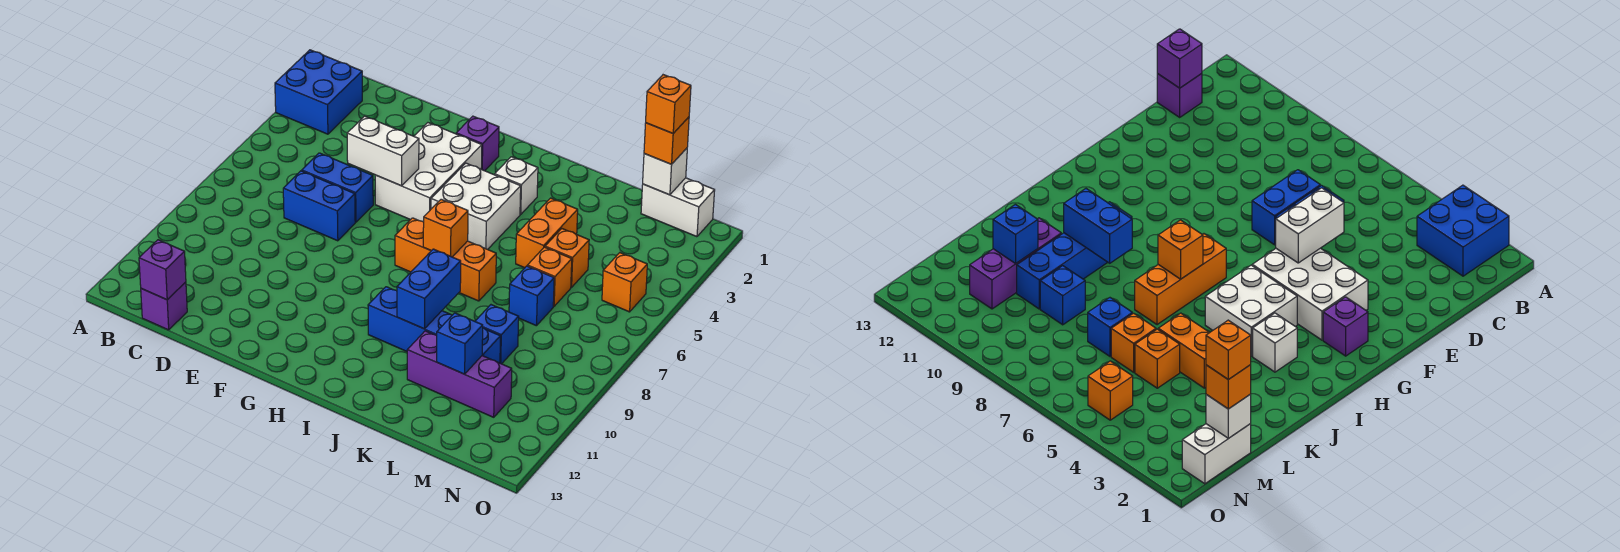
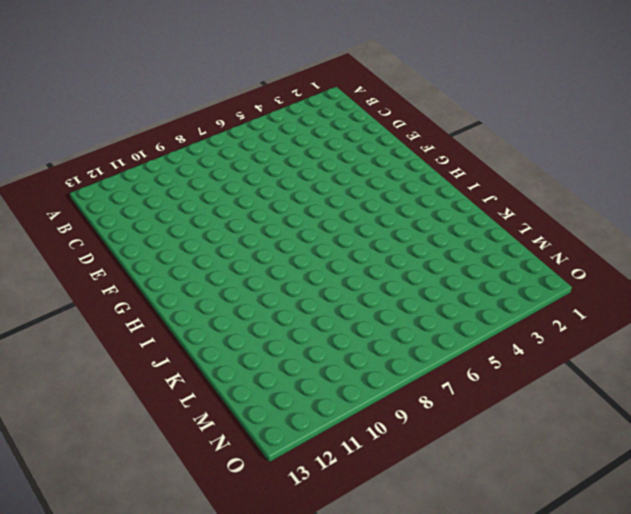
none -> blue 2x2 brick [275,50,362,134]
none -> purple 1x1 brick [141,282,187,330]
none -> blue 1x2 brick [302,153,373,222]

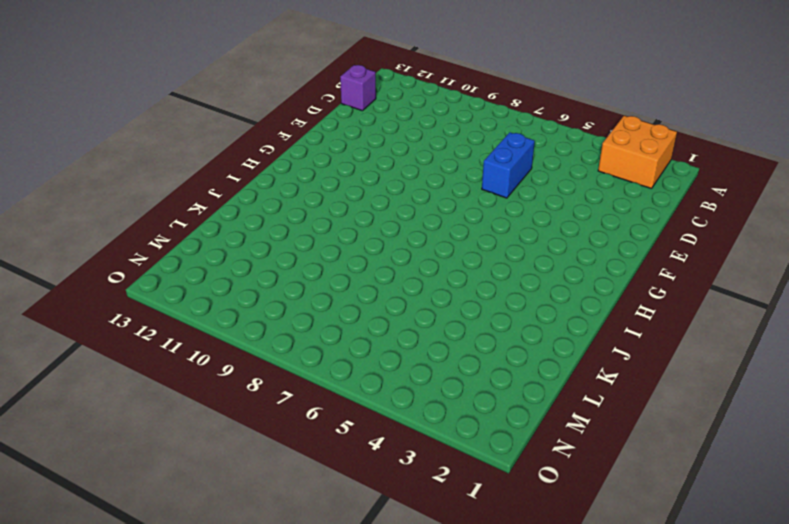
orange 2x2 brick [598,116,677,189] -> blue 2x2 brick [275,50,362,134]
none -> blue 1x2 brick [283,171,355,241]
none -> white 2x3 brick [375,123,482,222]
none -> purple 1x1 brick [456,116,499,171]

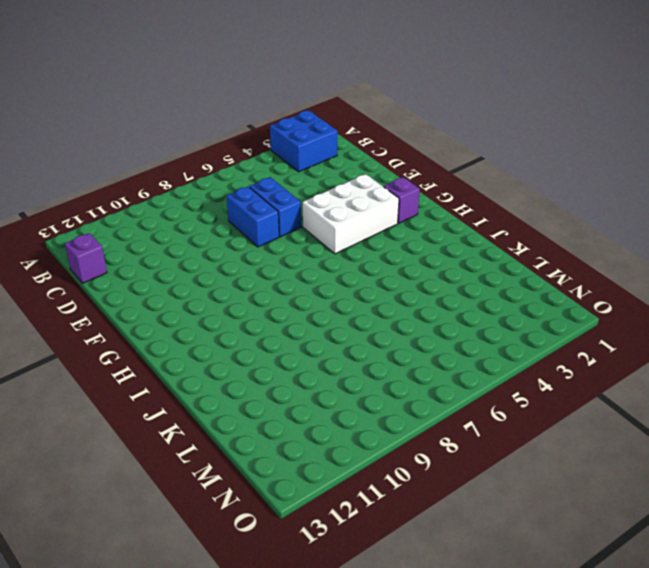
none -> white 2x2 brick [431,163,521,249]
none -> orange 1x3 brick [395,218,496,301]
none -> white 1x1 brick [495,157,538,214]

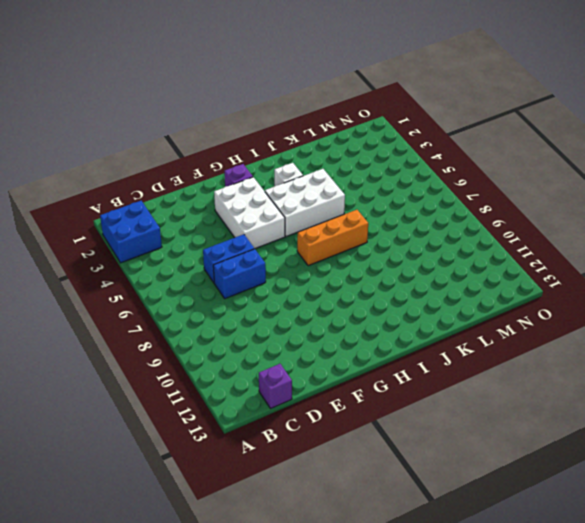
white 2x3 brick [265,169,345,237] -> white 2x2 brick [431,163,521,249]
none -> blue 1x4 brick [368,287,501,363]
none -> orange 1x2 brick [516,198,578,268]
none -> purple 1x3 brick [407,331,512,417]

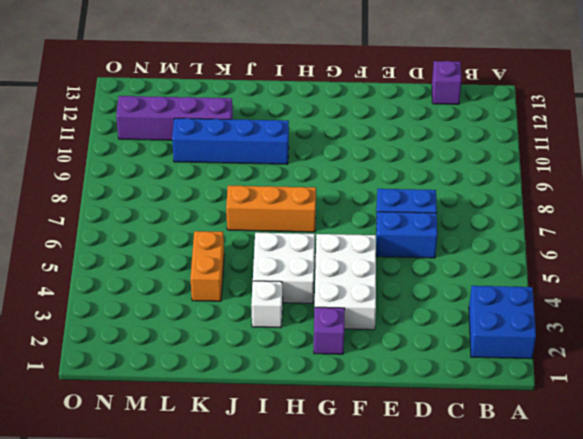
purple 1x4 brick [116,96,233,140] -> purple 1x3 brick [407,331,512,417]
none -> orange 1x1 brick [545,229,589,287]
none -> orange 1x1 brick [527,247,572,306]
none -> blue 1x1 brick [509,266,554,326]

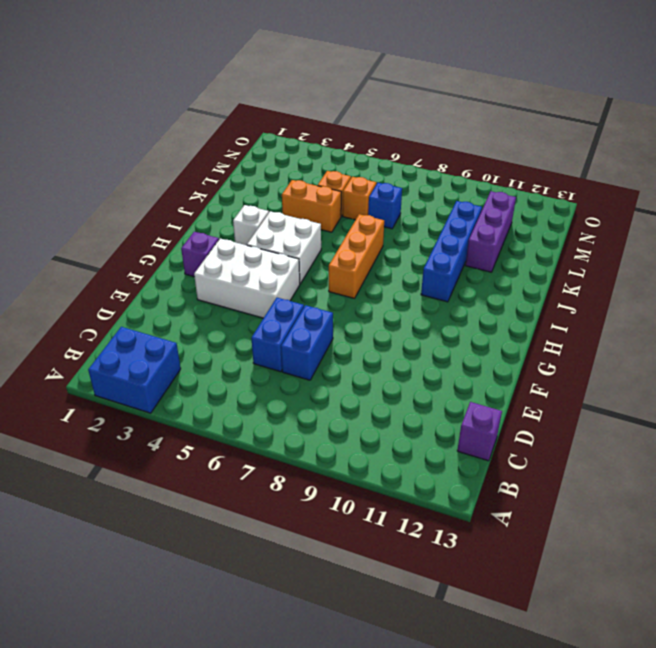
none -> blue 1x1 brick [475,305,519,364]
none -> white 1x2 brick [641,178,715,237]
none -> orange 1x1 brick [602,253,647,312]

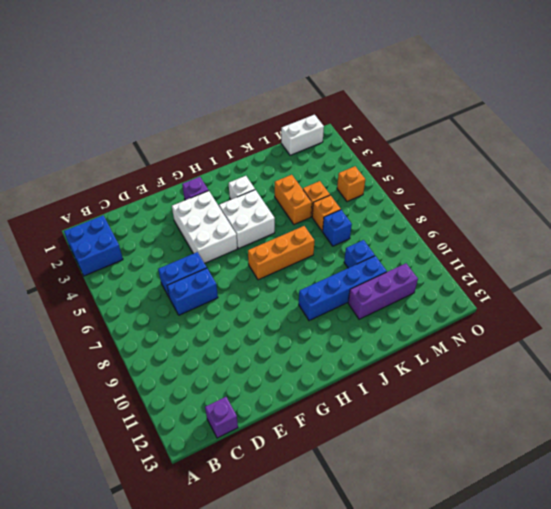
none -> purple 1x1 brick [139,240,186,300]
none -> white 1x2 brick [347,116,419,186]
none -> orange 1x1 brick [423,199,468,257]

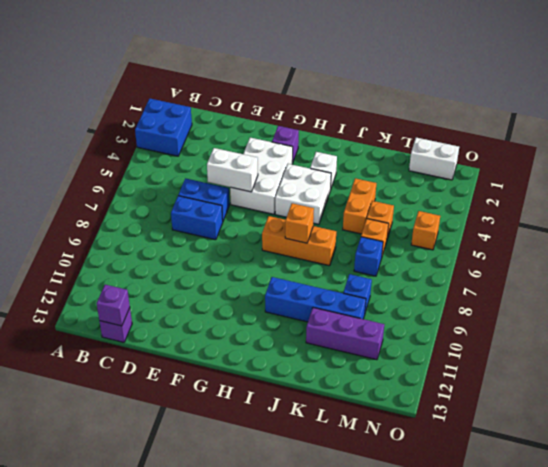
none -> blue 1x2 brick [397,249,461,329]
none -> blue 1x1 brick [437,313,483,374]
none -> white 1x1 brick [643,148,687,195]

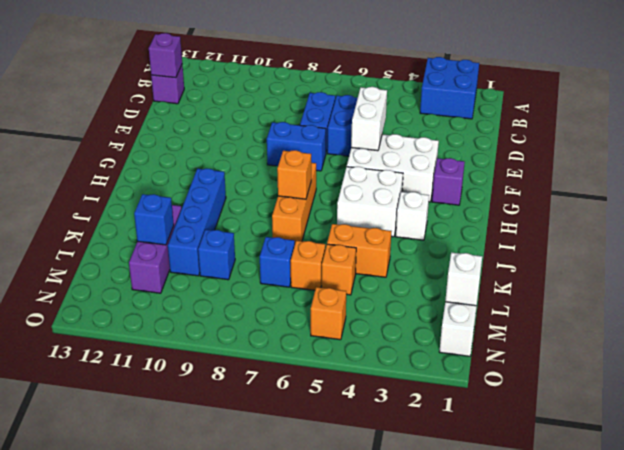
blue 1x2 brick [267,122,326,171] -> blue 1x2 brick moved to [397,249,461,329]
none -> orange 1x1 brick [644,117,689,164]
none -> orange 1x1 brick [646,75,691,133]

